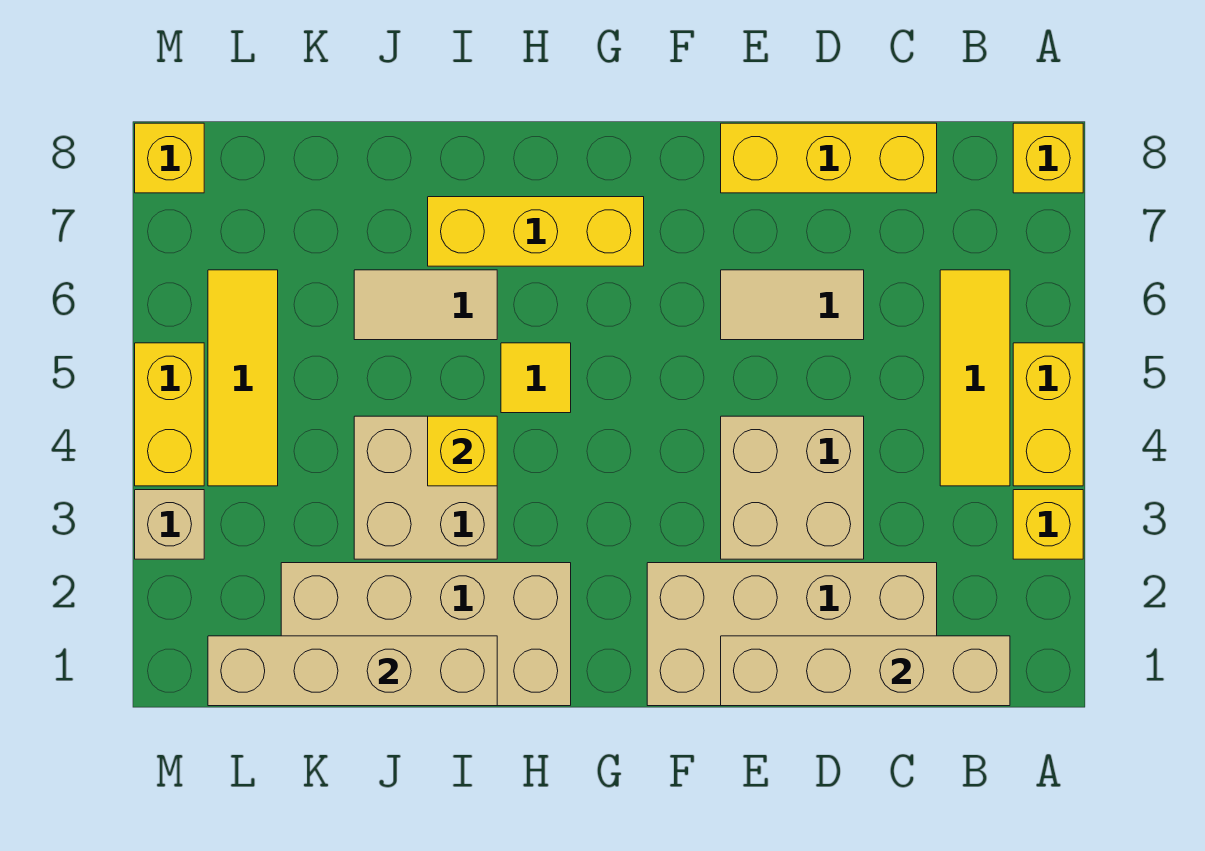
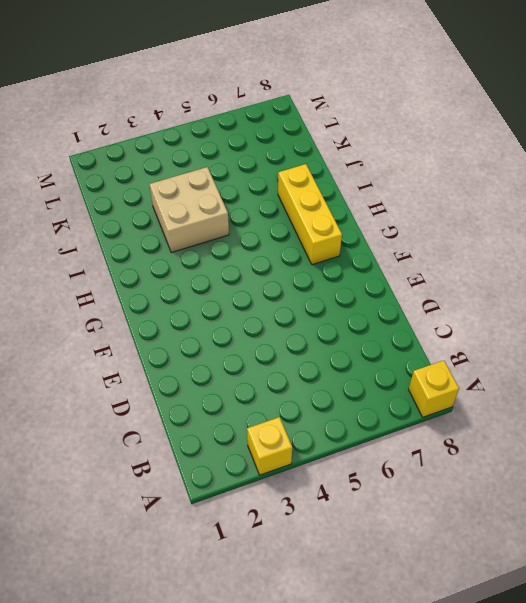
none -> yellow 1x2 brick [1013,343,1083,486]
none -> yellow 1x3 tile [940,270,1010,486]
none -> tan 2x4 brick [647,563,937,706]

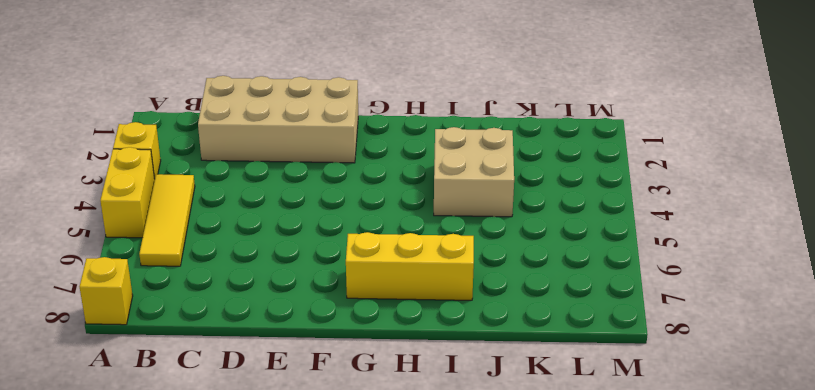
none -> yellow 1x3 brick [721,123,937,193]
none -> tan 2x2 brick [721,416,864,559]
none -> tan 1x2 tile [721,270,864,340]

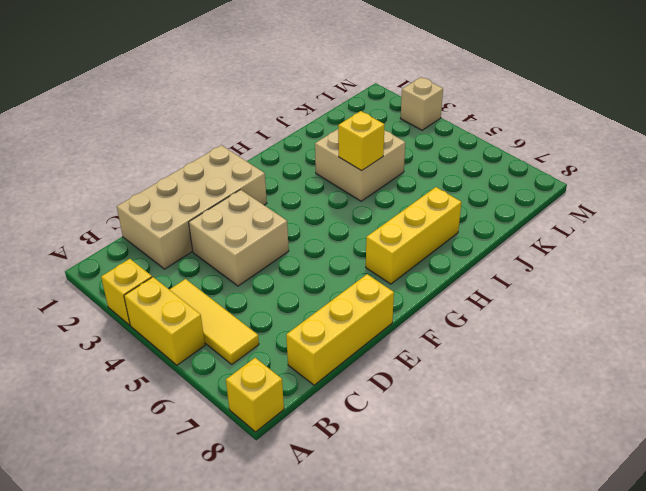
none -> tan 1x2 tile [721,270,864,340]
none -> tan 2x4 brick [281,563,571,706]
none -> yellow 1x1 tile [501,343,571,413]

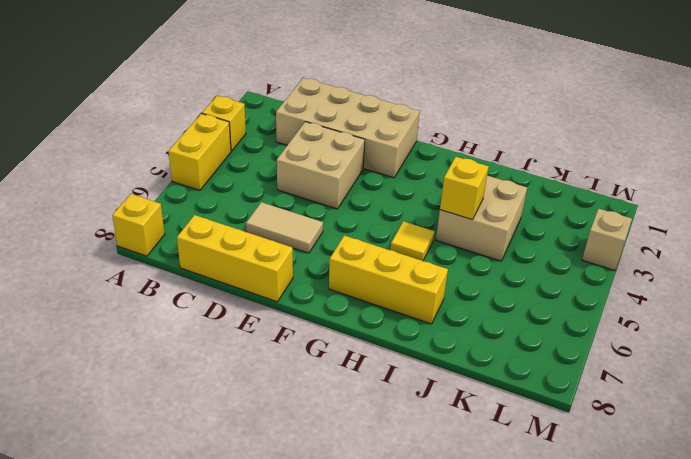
none -> yellow 1x3 tile [940,270,1010,486]
none -> tan 2x4 brick [281,563,571,706]
none -> tan 1x2 tile [354,270,497,340]

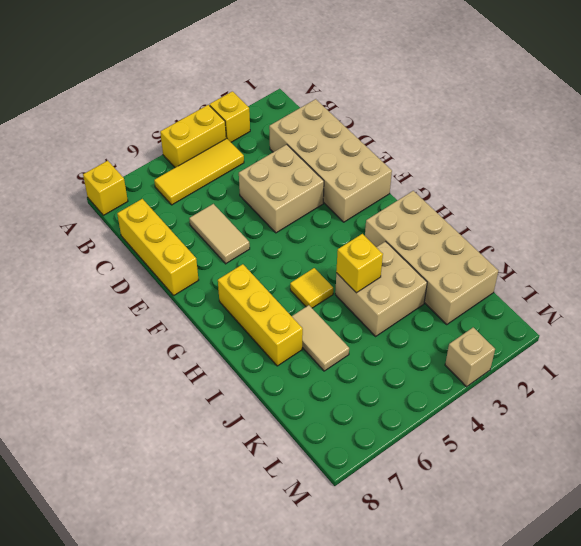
none -> yellow 1x3 tile [208,270,278,486]
none -> yellow 1x2 brick [135,343,204,486]
none -> yellow 1x1 brick [135,123,204,193]

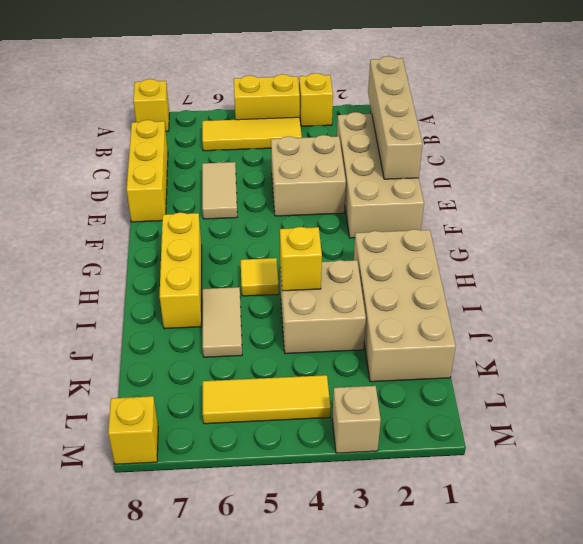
none -> yellow 1x2 brick [135,343,204,486]
none -> tan 1x4 brick [208,636,497,706]

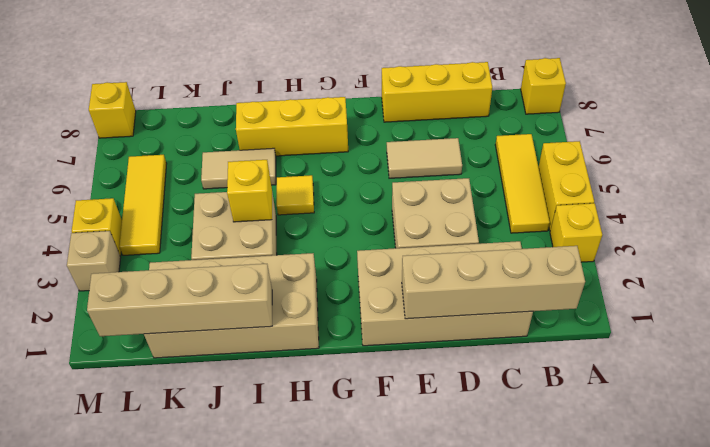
yellow 1x1 brick [72,198,122,256] -> yellow 1x2 brick [135,343,204,486]

